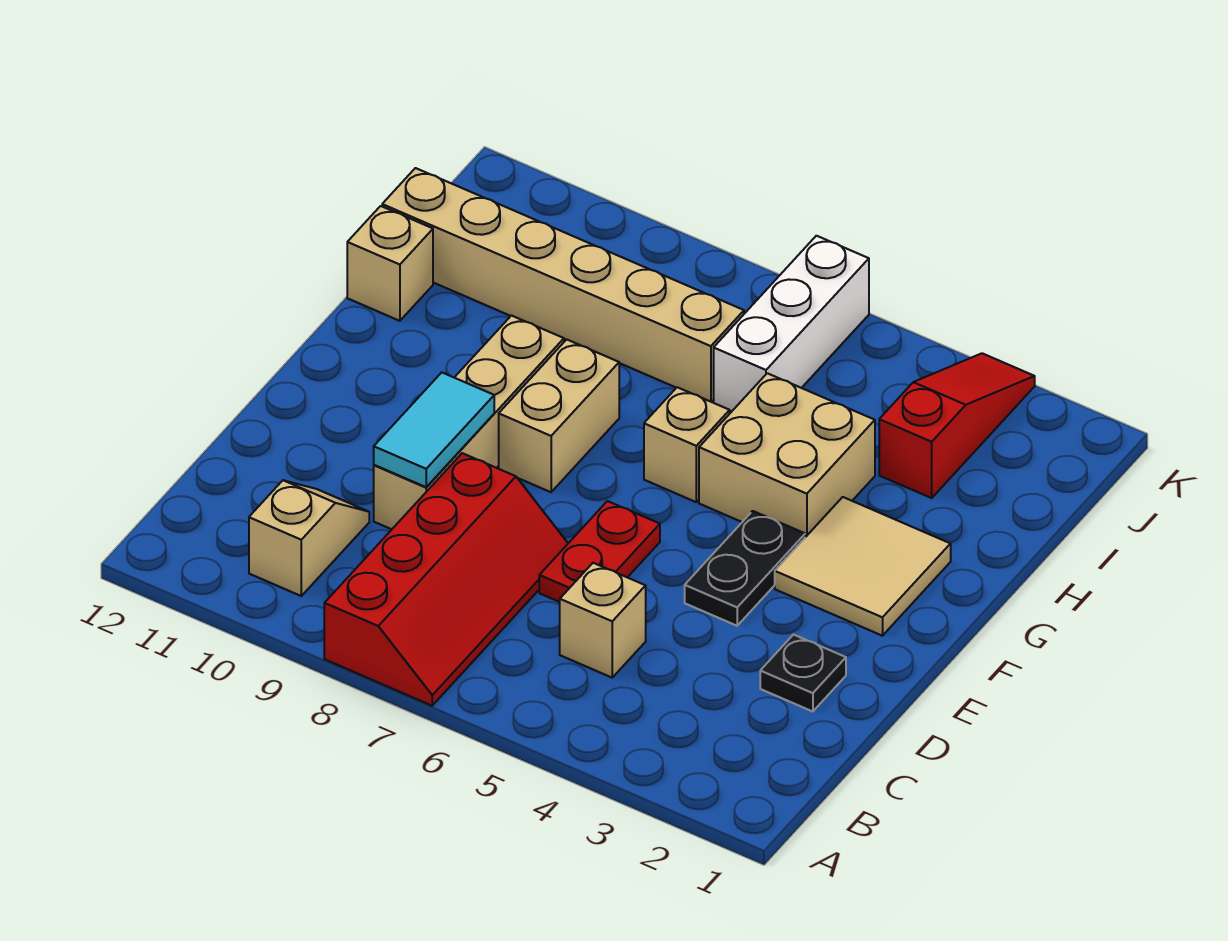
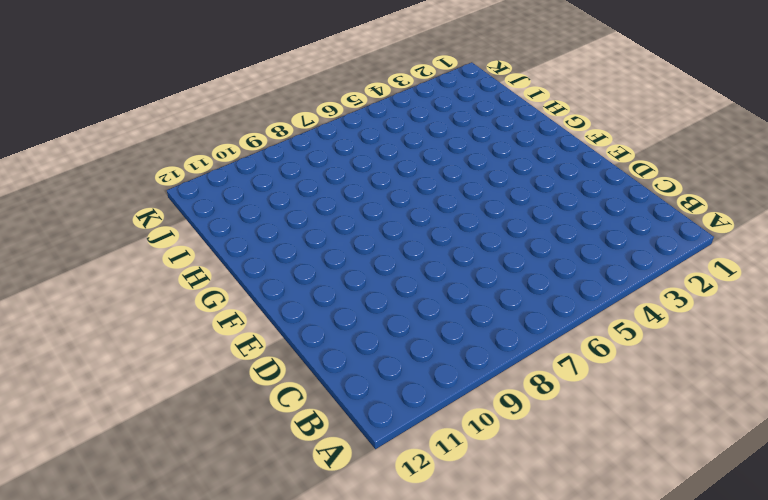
none -> red 2x4 slope [324,453,568,706]
none -> tan 1x2 slope [249,480,369,596]
none -> tan 1x1 brick [560,563,646,678]

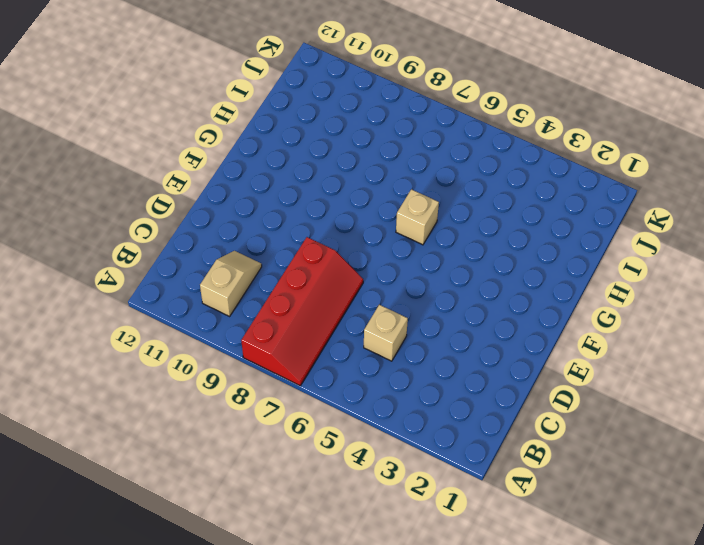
none -> black 1x1 plate [760,635,846,712]
none -> red 1x2 plate [539,501,660,602]
none -> tan 1x4 brick [374,316,564,529]

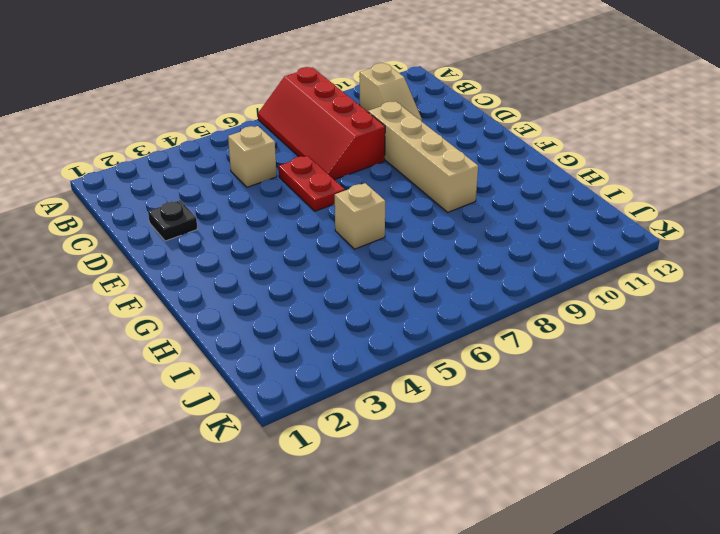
none -> black 1x2 plate [685,511,805,626]
none -> tan 2x2 tile [775,497,951,636]
none -> tan 1x2 brick [499,339,619,492]

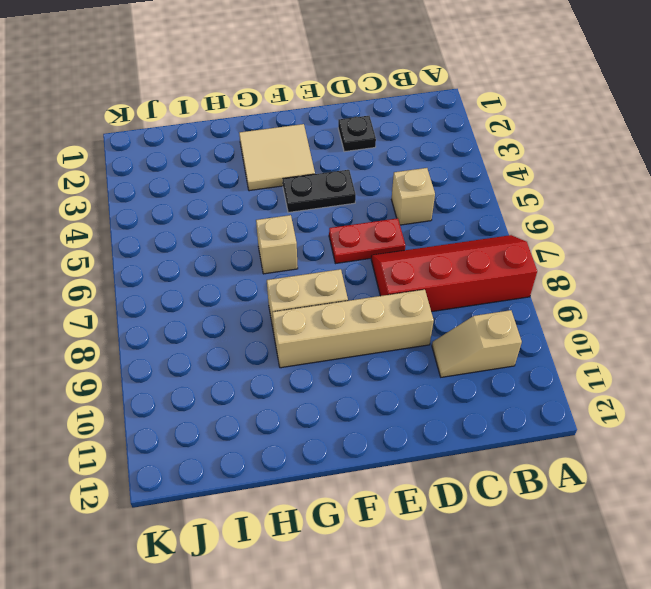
none -> tan 2x2 brick [699,373,875,537]
none -> tan 1x1 brick [347,206,433,321]
none -> red 1x3 slope [879,353,1035,498]

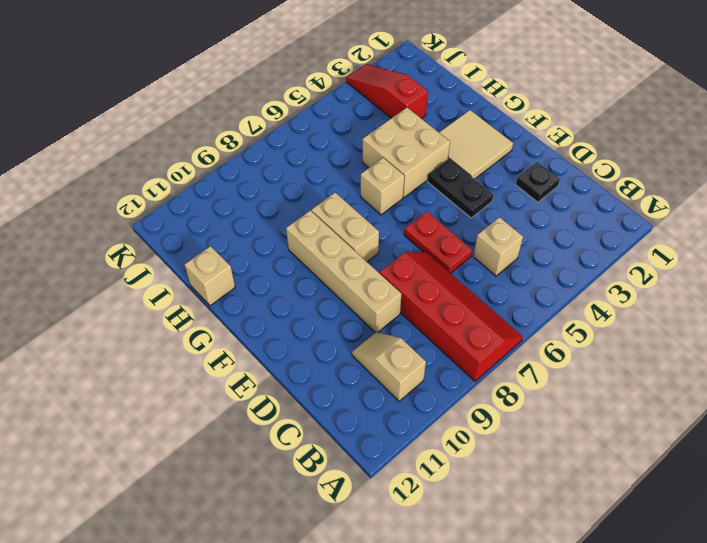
none -> white 1x3 brick [714,236,869,412]
none -> tan 1x6 brick [382,168,744,402]
none -> cyan 1x2 tile [374,373,494,487]

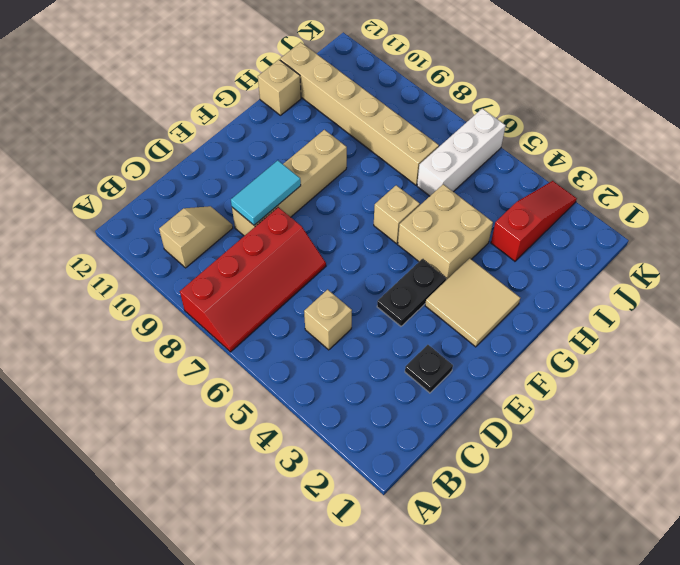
none -> red 1x2 plate [539,501,660,602]
none -> tan 1x2 brick [499,339,619,492]

